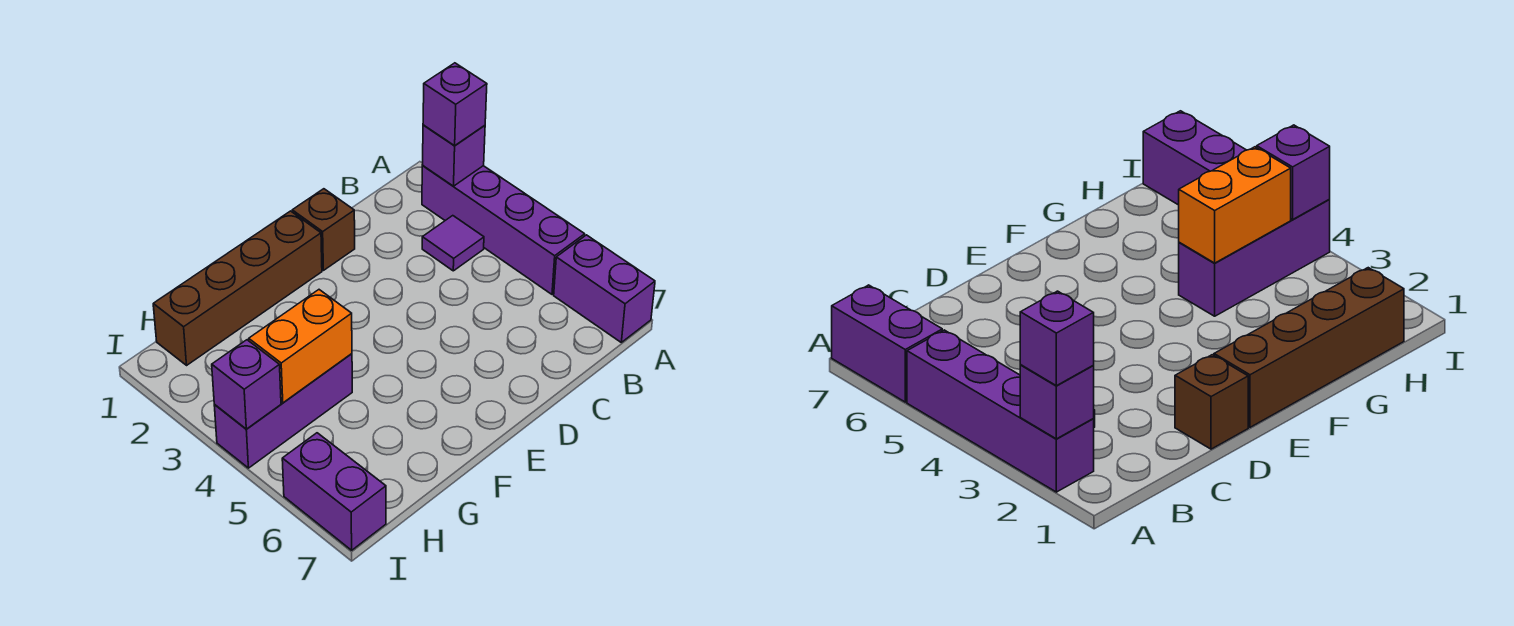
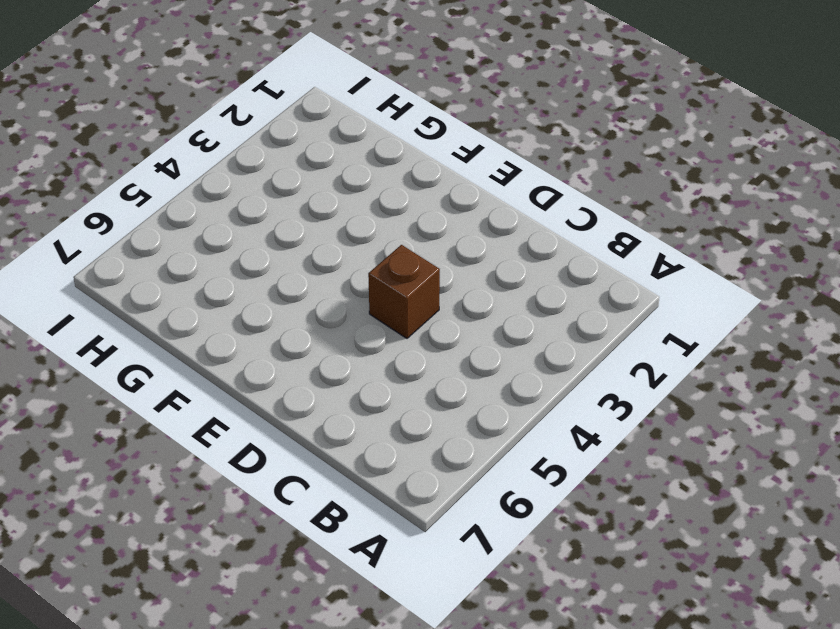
brown 1x1 brick [368,245,440,338] -> brown 1x1 brick moved to [292,189,355,270]
none -> purple 1x4 brick [422,166,585,294]
none -> purple 1x2 brick [554,235,655,342]

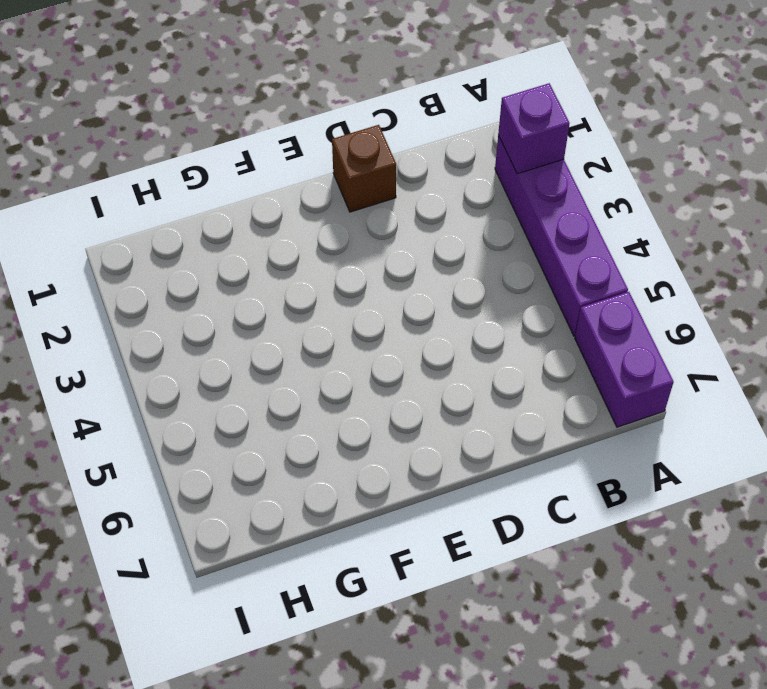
none -> purple 1x1 tile [422,216,484,271]
none -> brown 1x4 brick [153,211,322,365]

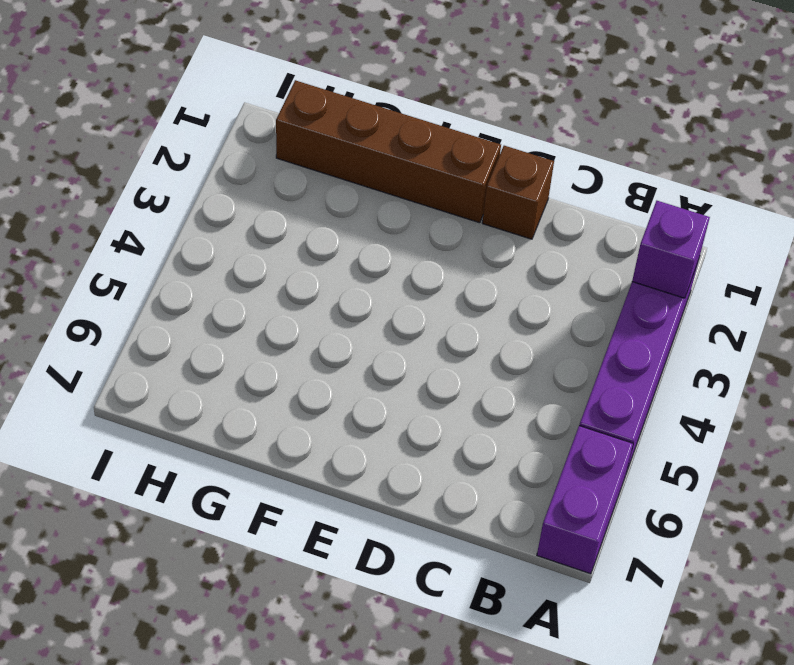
none -> purple 1x1 tile [422,216,484,271]
none -> purple 1x3 brick [214,354,352,468]

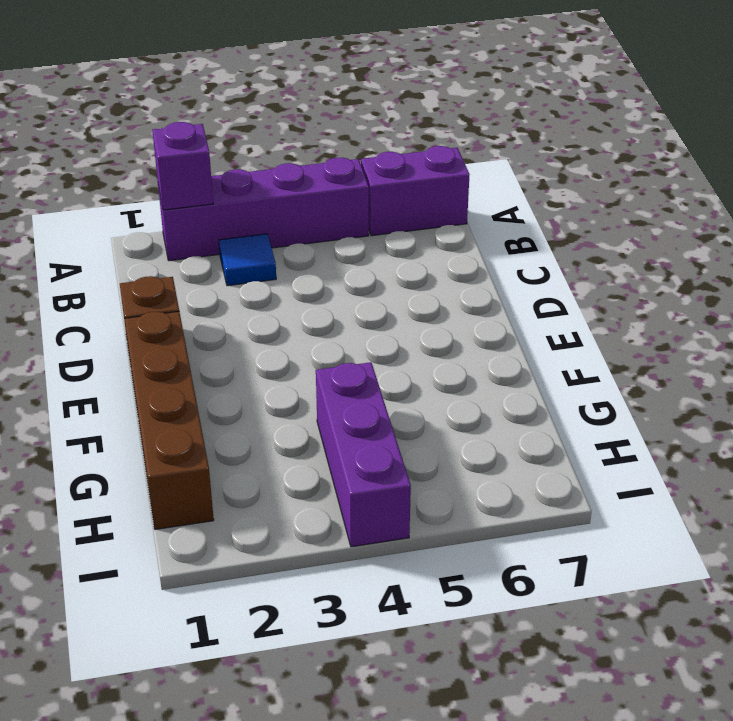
blue 1x1 tile [219,234,276,286] -> purple 1x1 tile [422,216,484,271]
none -> purple 1x2 brick [282,433,386,550]
none -> orange 1x2 brick [249,290,352,403]

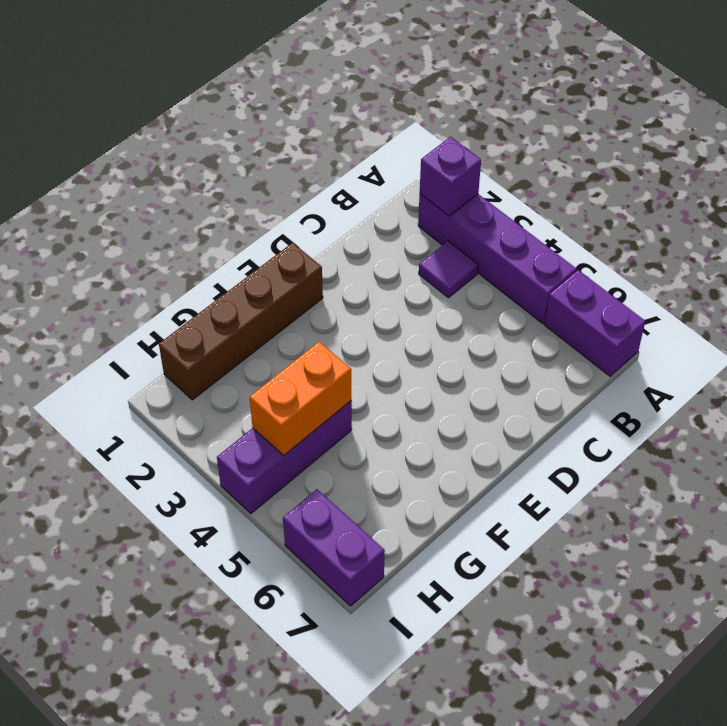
none -> brown 1x1 brick [292,189,355,270]
none -> purple 1x1 brick [212,340,281,429]

